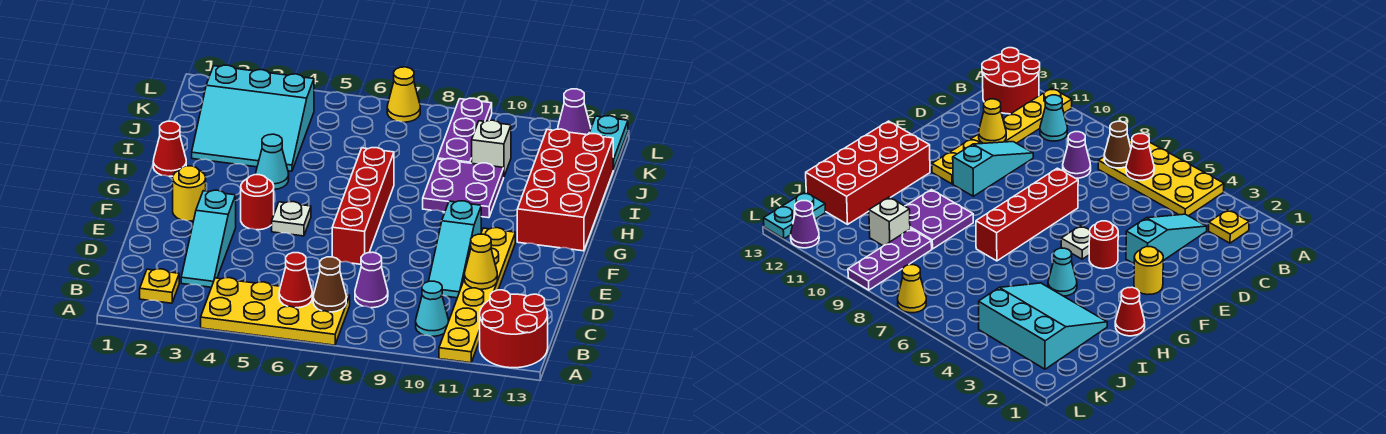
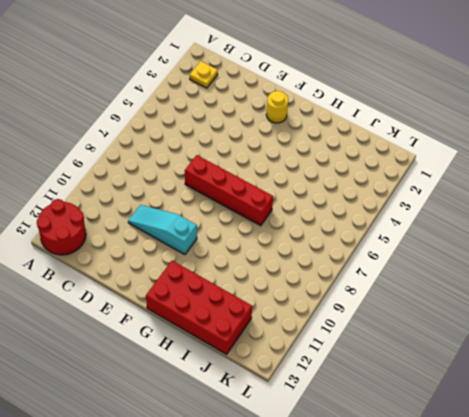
none -> yellow 2x4 plate [201,278,350,345]
none -> yellow 1x6 plate [439,228,515,363]
none -> cyan 1x1 cone [416,281,449,336]

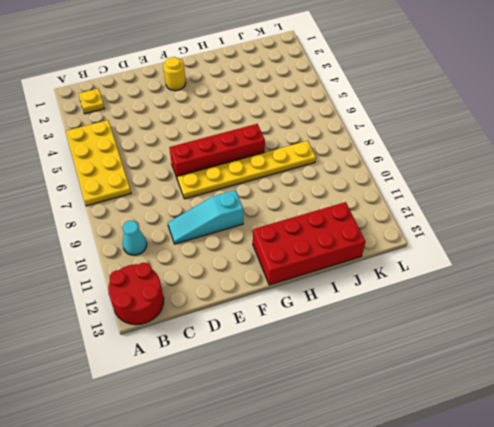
yellow 1x6 plate [177,141,316,199] -> yellow 1x6 plate moved to [439,228,515,363]
none -> cyan 1x3 slope [181,190,236,287]
none -> purple 1x1 cone [355,252,388,308]
none -> red 1x1 round brick [241,175,274,230]

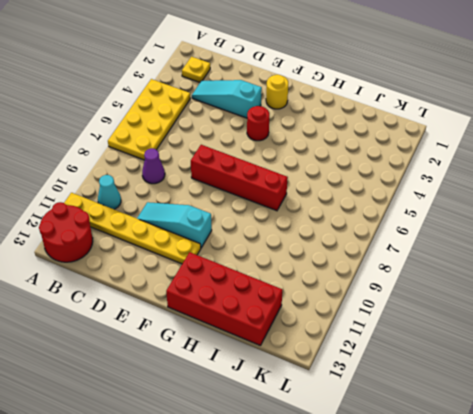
none -> white 1x1 plate [272,202,311,236]
none -> red 1x1 cone [153,121,186,176]
none -> cyan 1x1 cone [256,134,289,189]

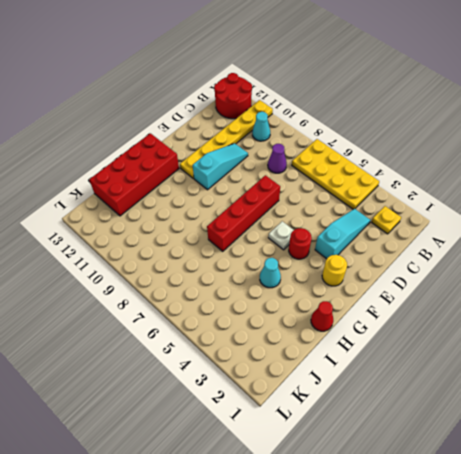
none -> purple 2x2 plate [423,159,504,218]
none -> cyan 3x3 slope [192,65,314,171]
none -> purple 1x3 plate [437,98,492,163]

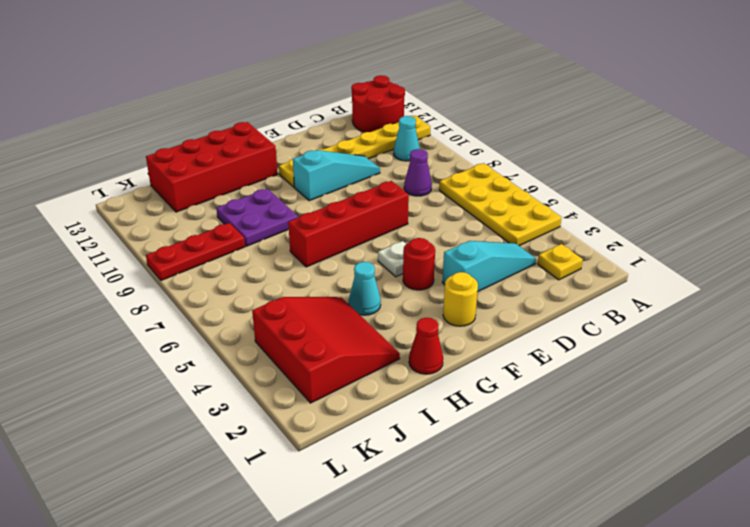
red 3x3 slope [252,297,400,403] -> cyan 3x3 slope [192,65,314,171]
red 1x3 plate [146,223,245,280] -> purple 1x3 plate [437,98,492,163]
none -> white 1x1 brick [472,120,511,176]
none -> cyan 1x2 plate [589,116,628,170]
none -> yellow 1x1 cone [387,67,420,122]

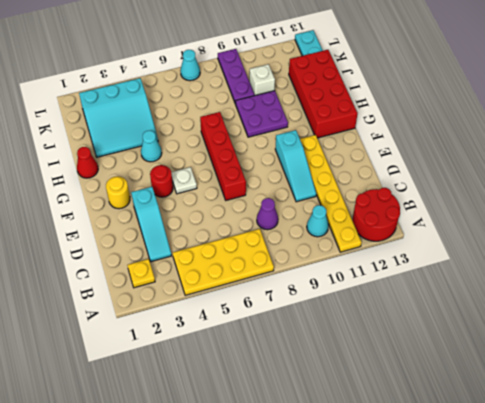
cyan 1x1 cone [180,50,200,81] -> yellow 1x1 cone [387,67,420,122]
none -> purple 1x1 cone [558,89,591,135]
none -> red 1x1 cone [279,253,312,308]
none -> brown 1x1 cone [313,257,346,312]

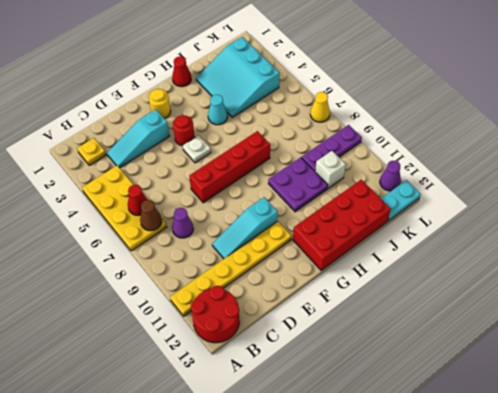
none -> cyan 1x1 cone [416,281,449,336]
none -> yellow 1x1 cone [464,234,497,289]

